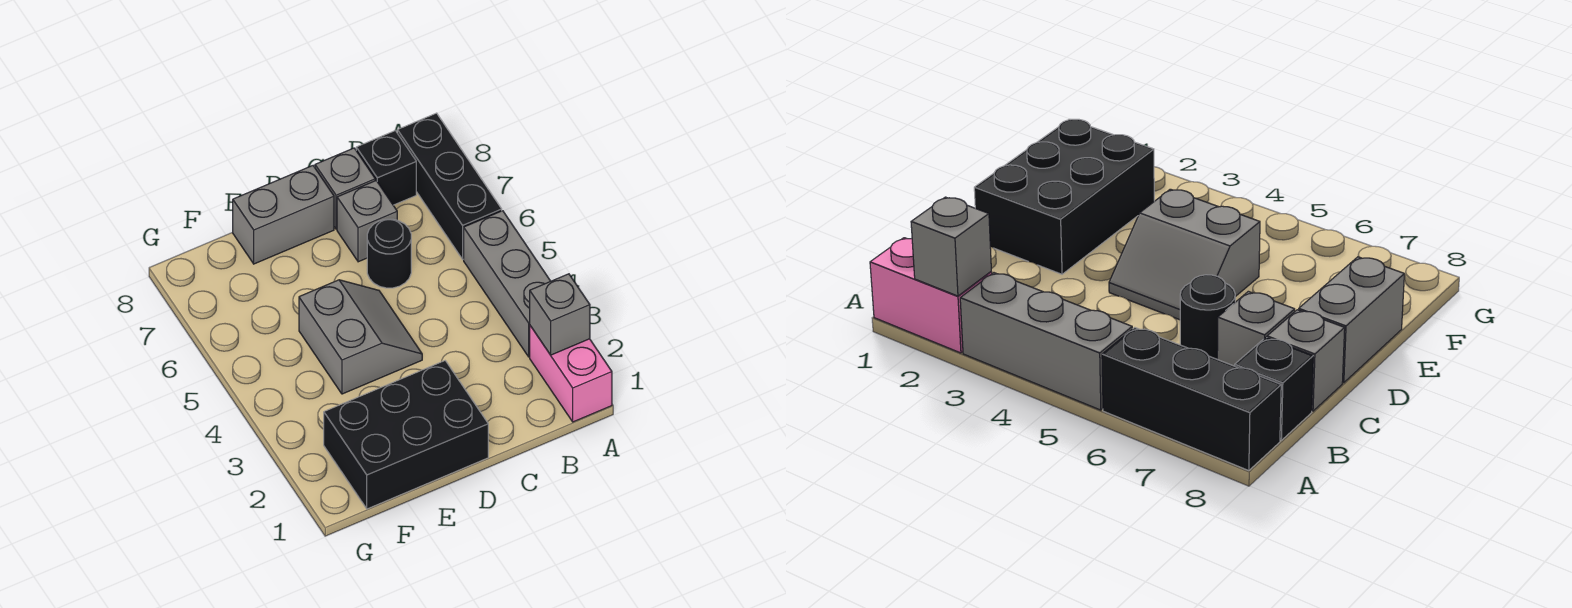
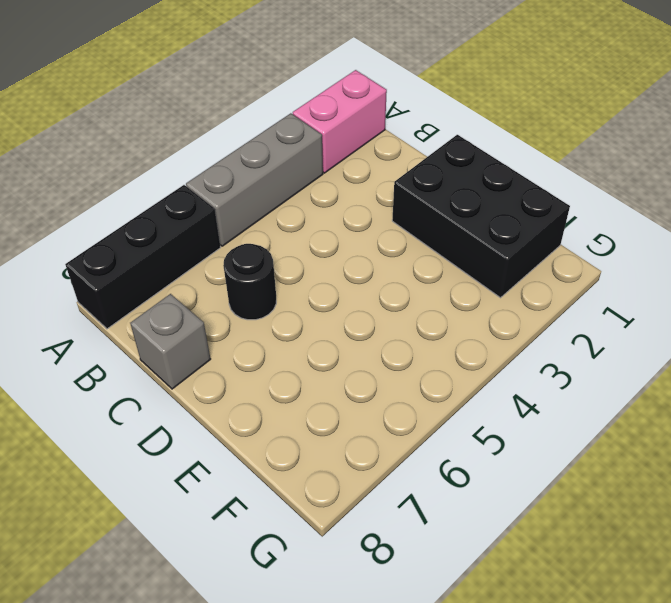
none -> black 1x1 brick [356,131,416,205]
none -> grey 1x1 brick [337,181,397,262]

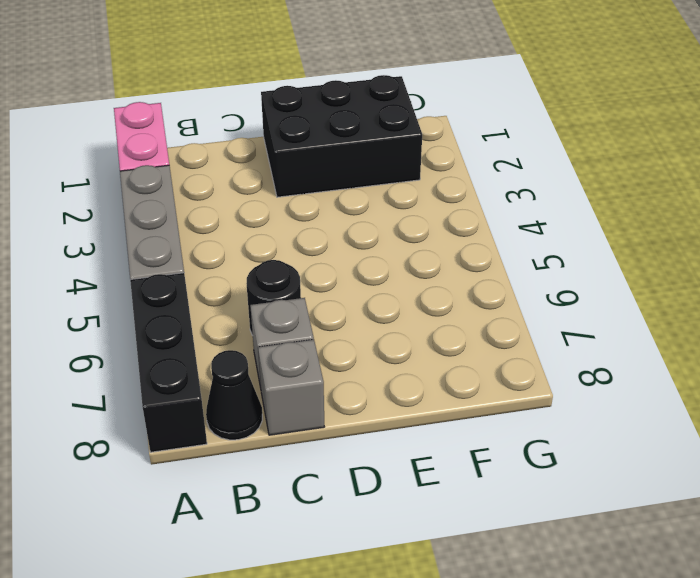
black 1x1 cone [206,350,262,440] -> black 1x1 brick [356,131,416,205]
none -> grey 2x2 slope [299,280,422,394]
none -> grey 1x2 brick [233,166,334,264]

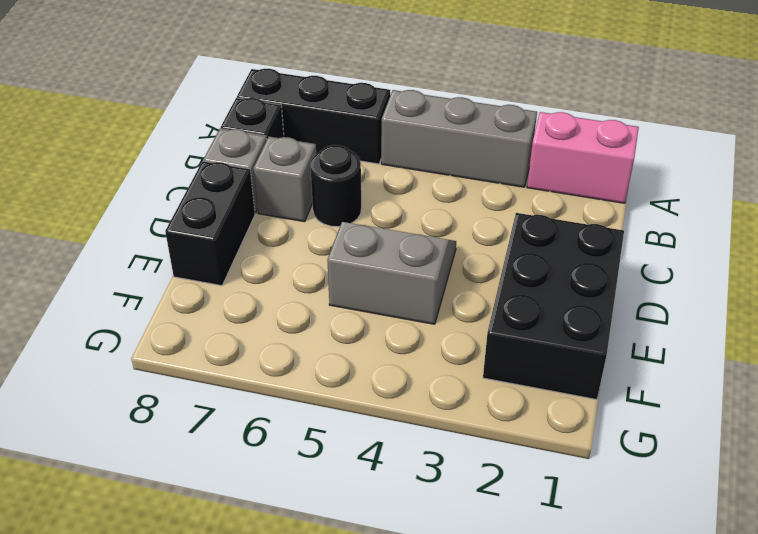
black 1x2 brick [165,161,255,286] -> grey 1x2 brick [233,166,334,264]
none -> grey 1x1 brick [530,274,590,355]

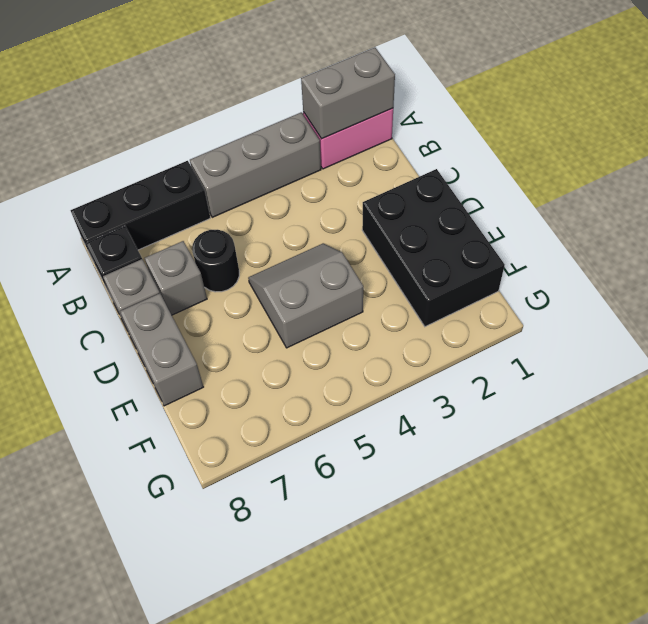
grey 1x2 brick [301,47,395,139] -> grey 1x1 brick [530,274,590,355]

